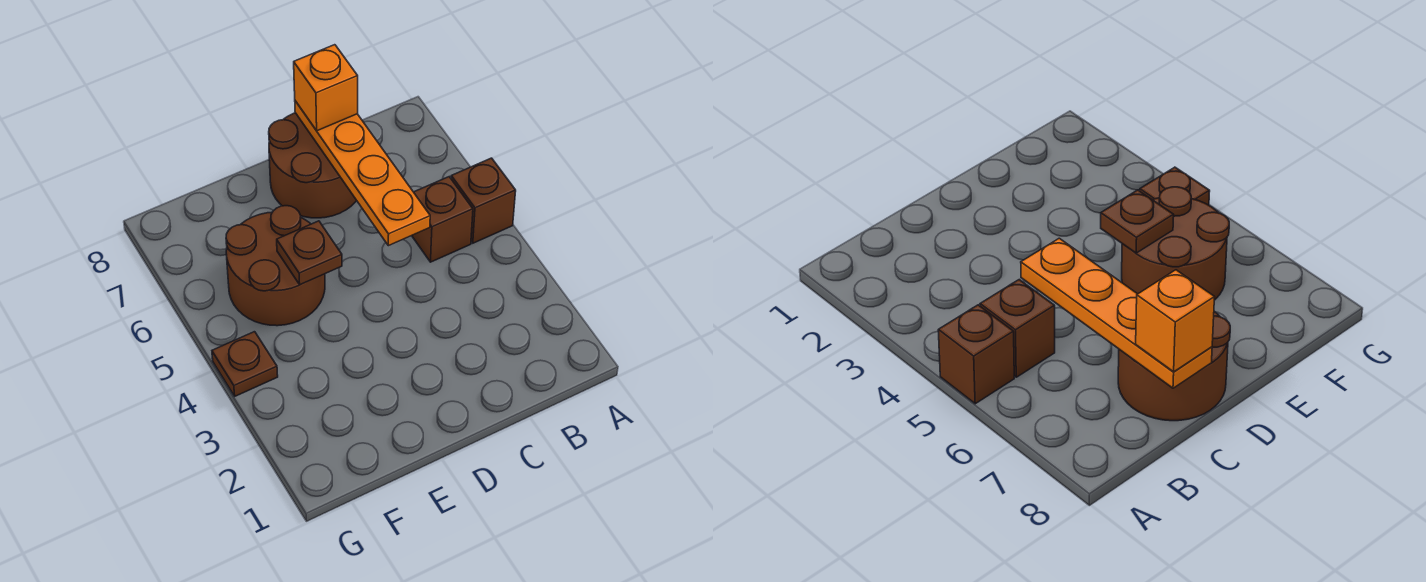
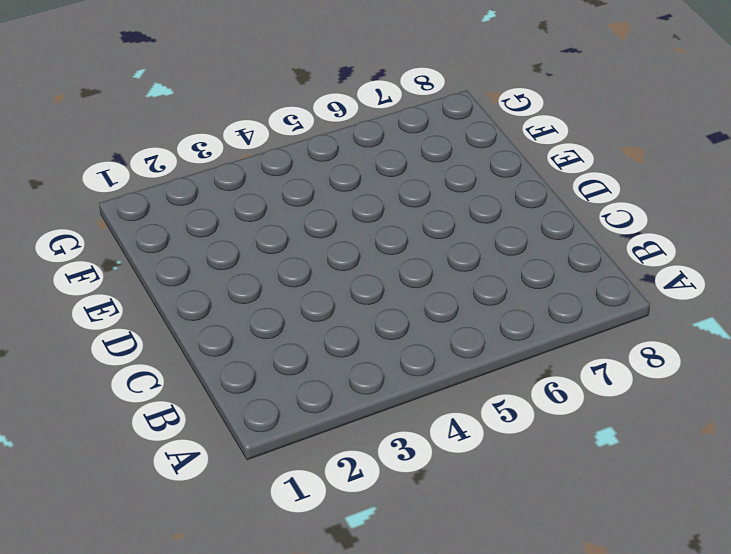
none -> brown 1x1 brick [451,158,516,243]
none -> brown 1x1 brick [412,177,473,262]

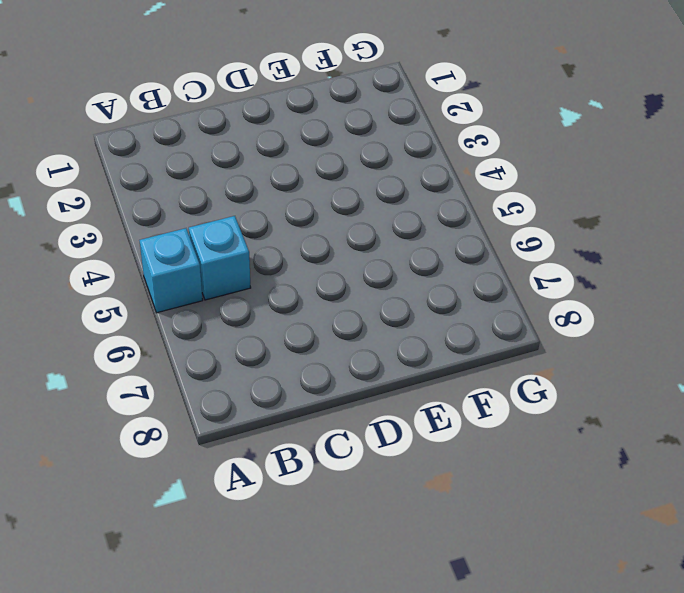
cyan 1x1 brick [139,228,203,313] -> brown 1x1 brick [451,158,516,243]
cyan 1x1 brick [189,216,251,300] -> brown 1x1 brick [412,177,473,262]
none -> brown 2x2 round brick [269,113,357,218]
none -> brown 2x2 round brick [226,206,325,326]

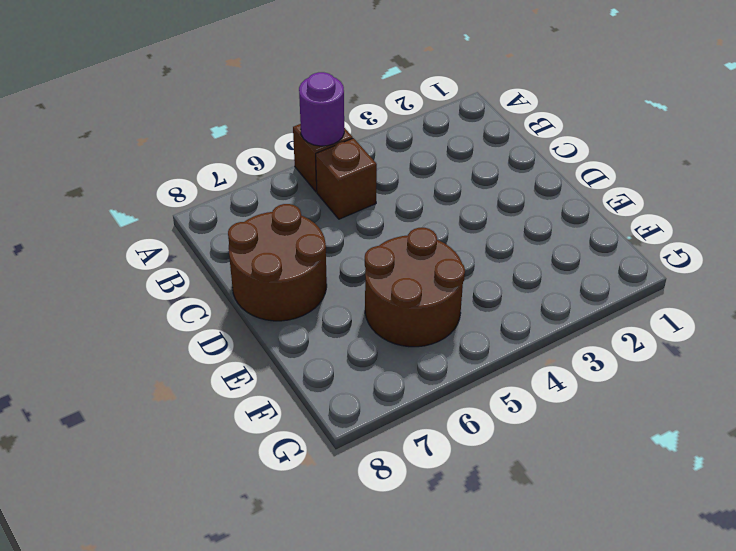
purple 1x1 round brick [299,72,344,146] -> none
none -> brown 1x1 plate [212,332,278,396]
none -> orange 1x4 plate [295,101,430,246]

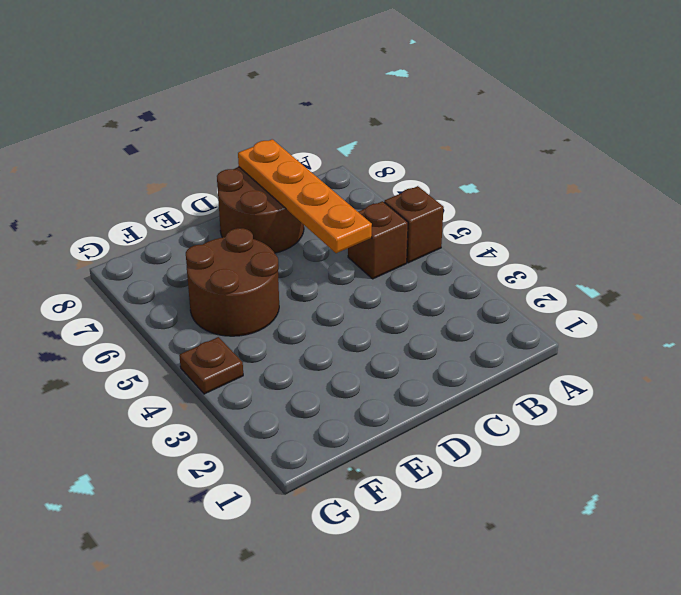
none -> brown 1x1 plate [277,221,342,285]
none -> orange 1x1 brick [294,45,358,131]

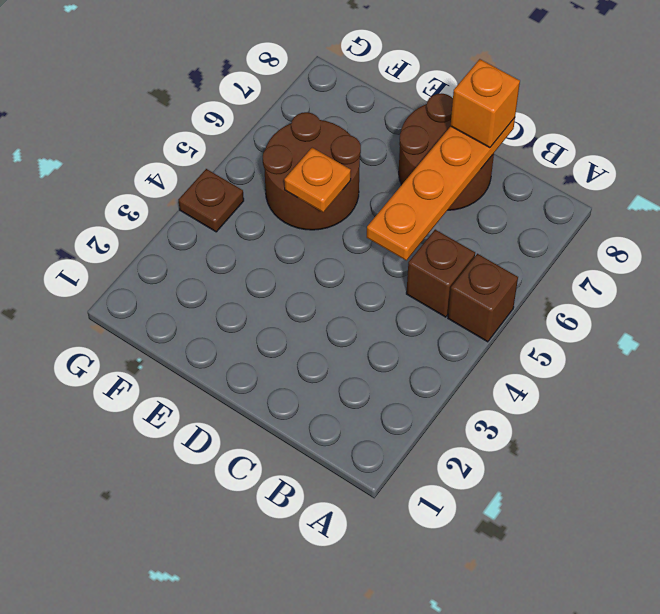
orange 1x1 plate [284,148,351,212] -> brown 1x1 plate [277,221,342,285]

